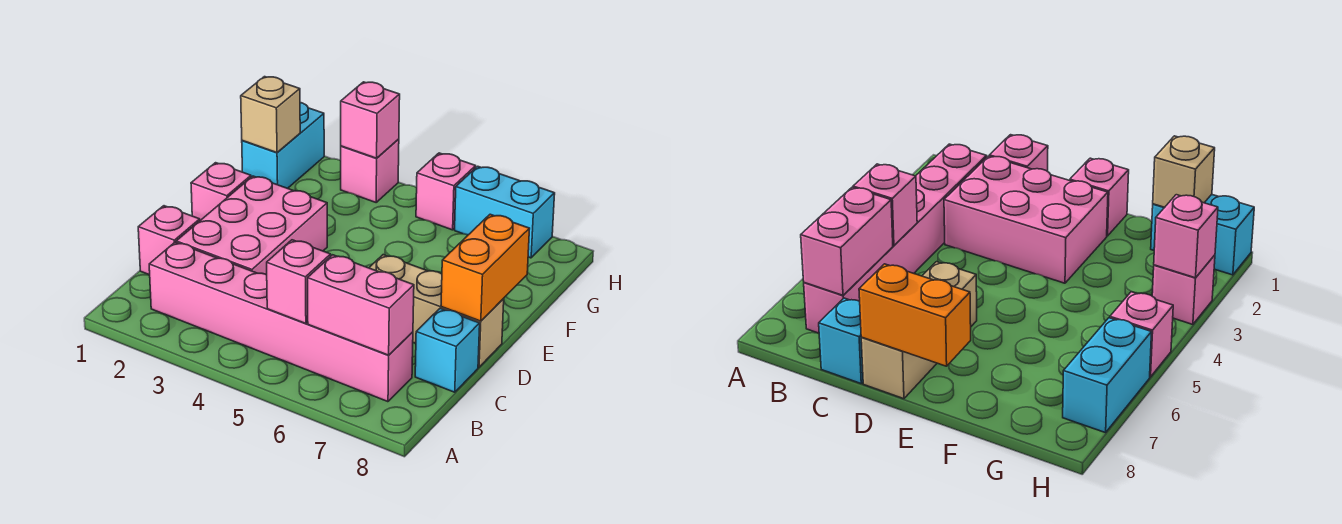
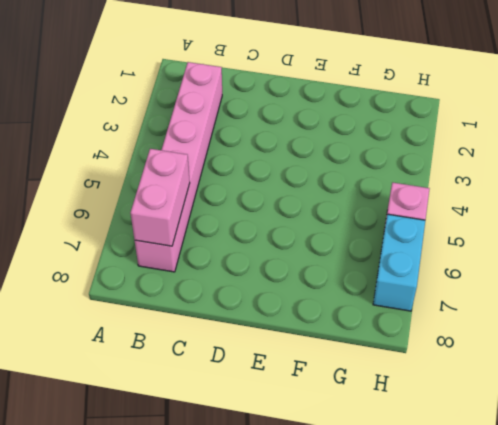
none -> pink 1x1 brick [138,206,200,275]
none -> pink 2x3 brick [176,176,327,274]
none -> cyan 1x1 brick [415,308,480,392]

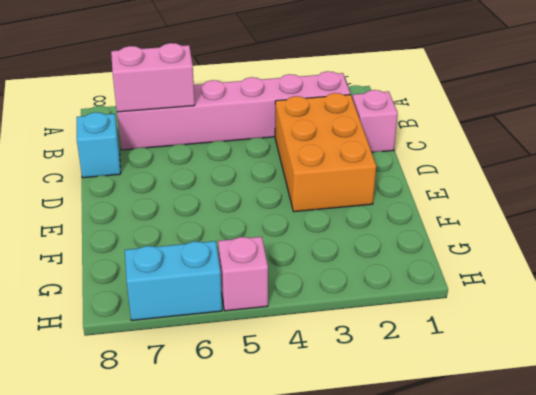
orange 2x3 brick [275,93,376,212] -> pink 2x3 brick [176,176,327,274]
none -> tan 1x3 brick [369,255,504,367]
none -> pink 1x1 brick [191,163,251,220]
none -> cyan 1x2 brick [242,103,324,188]

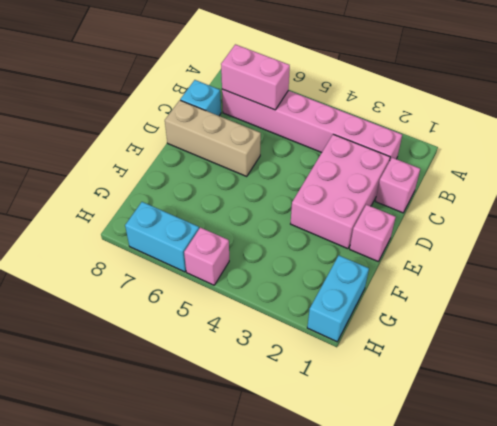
none -> pink 1x1 brick [341,139,399,202]
none -> pink 1x1 brick [267,240,331,323]
none -> orange 1x2 brick [441,214,530,321]

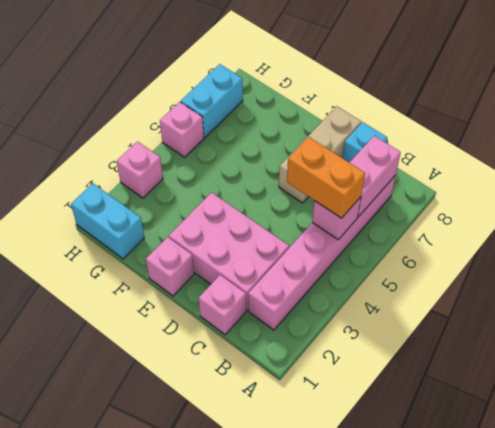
orange 1x2 brick [287,137,365,218] -> orange 1x2 brick moved to [441,214,530,321]
none -> tan 1x1 brick [241,77,300,153]
none -> pink 1x1 brick [341,82,400,158]

